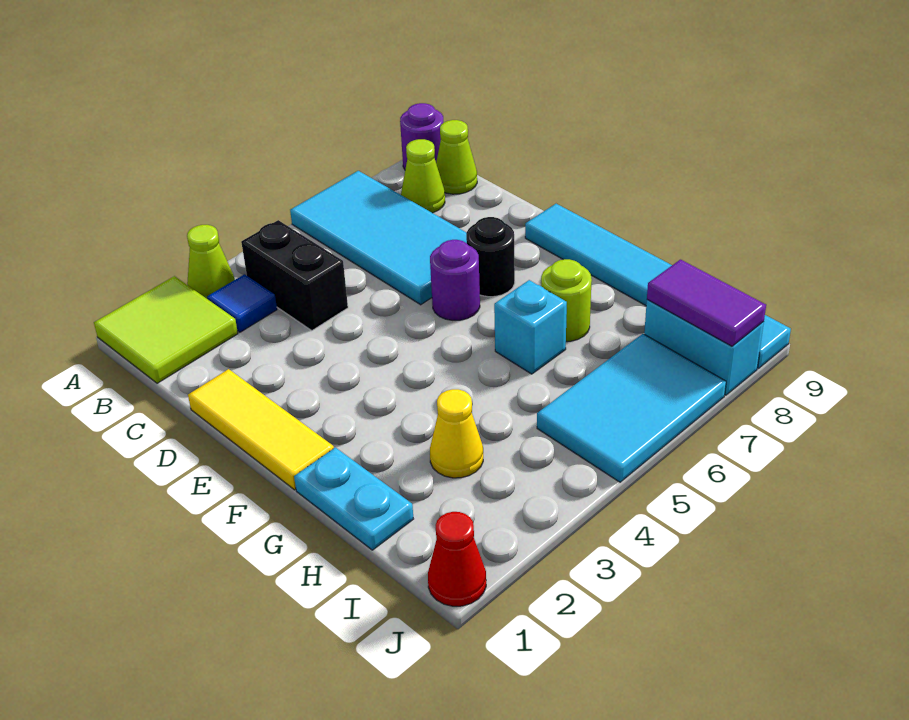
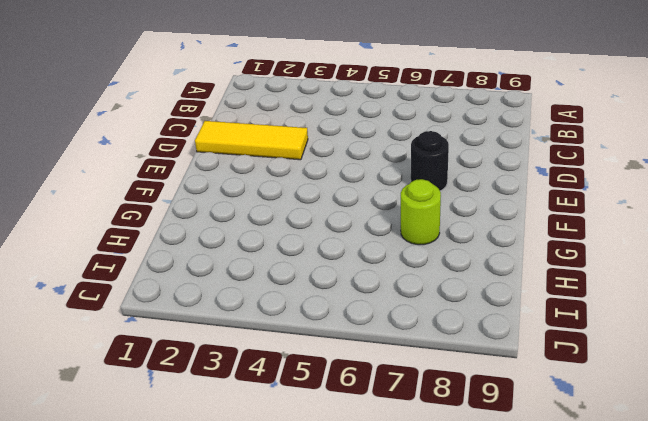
yellow 1x3 tile [195,121,308,160] -> yellow 1x3 tile turned to [188,369,334,490]
none -> lime 2x2 tile [94,276,238,383]
none -> lime 1x1 cone [187,225,235,299]
none -> cyan 2x4 tile [290,171,467,305]

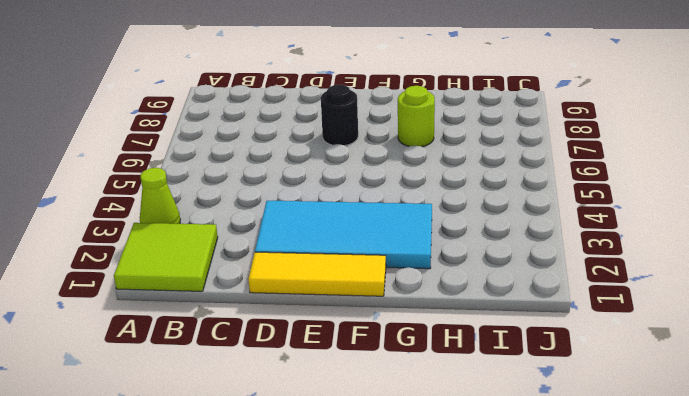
cyan 2x4 tile [255,201,432,269] -> cyan 2x4 tile moved to [290,171,467,305]
none -> purple 1x1 round brick [400,103,444,169]
none -> blue 1x1 tile [207,274,277,332]
none -> black 1x2 brick [241,220,348,331]

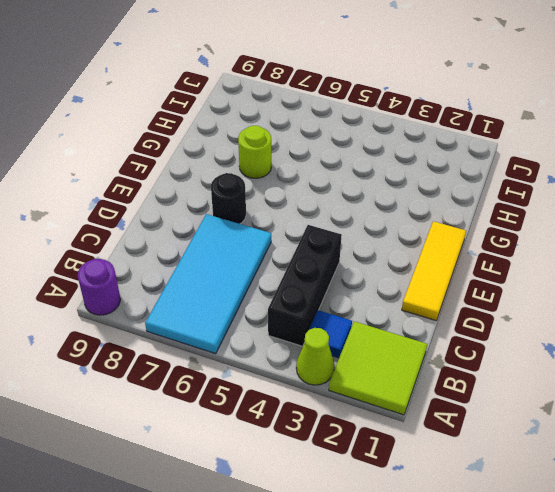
black 1x3 brick [268,225,342,346] -> black 1x2 brick [241,220,348,331]
none -> lime 1x1 cone [401,139,445,213]
none -> lime 1x1 cone [436,120,477,194]
none -> purple 1x1 round brick [430,240,480,320]

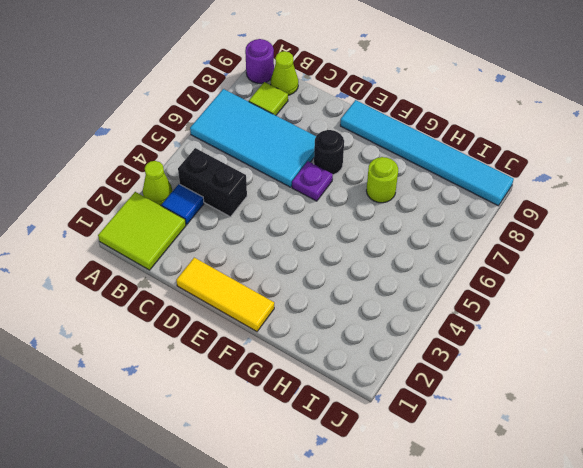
lime 1x1 tile [249,82,288,115] -> lime 1x1 cone [401,139,445,213]
purple 1x1 plate [292,161,333,201] -> purple 1x1 round brick [430,240,480,320]
none -> cyan 1x2 plate [294,447,413,550]
none -> cyan 1x1 brick [494,280,567,374]
none -> yellow 1x1 cone [430,389,483,478]

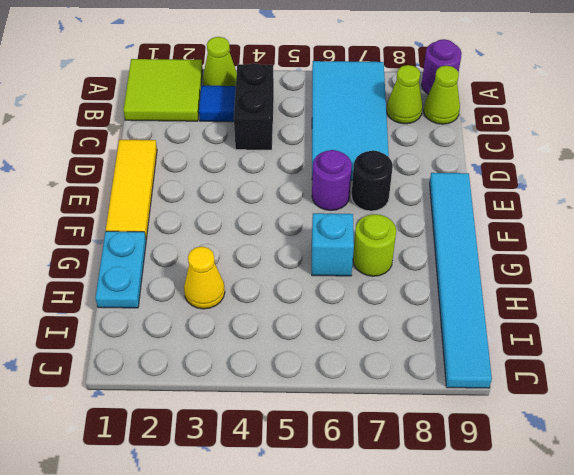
none -> cyan 2x3 tile [537,334,726,482]
none -> cyan 1x2 brick [644,300,764,395]
none -> red 1x1 cone [428,512,486,606]

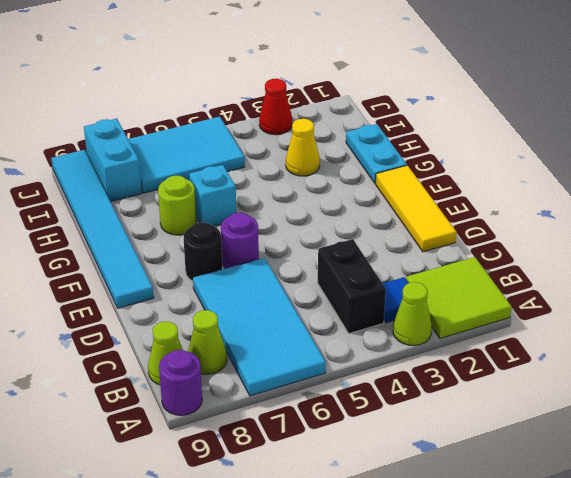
red 1x1 cone [259,79,292,135] -> red 1x1 cone moved to [428,512,486,606]
none -> purple 1x2 tile [647,260,766,346]

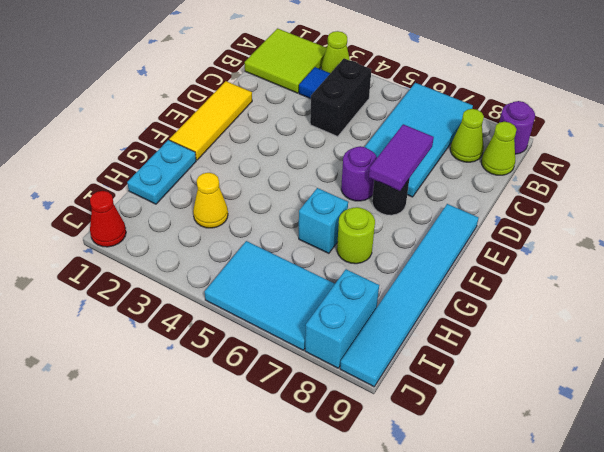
purple 1x2 tile [369,124,434,191] -> purple 1x2 tile moved to [647,260,766,346]

